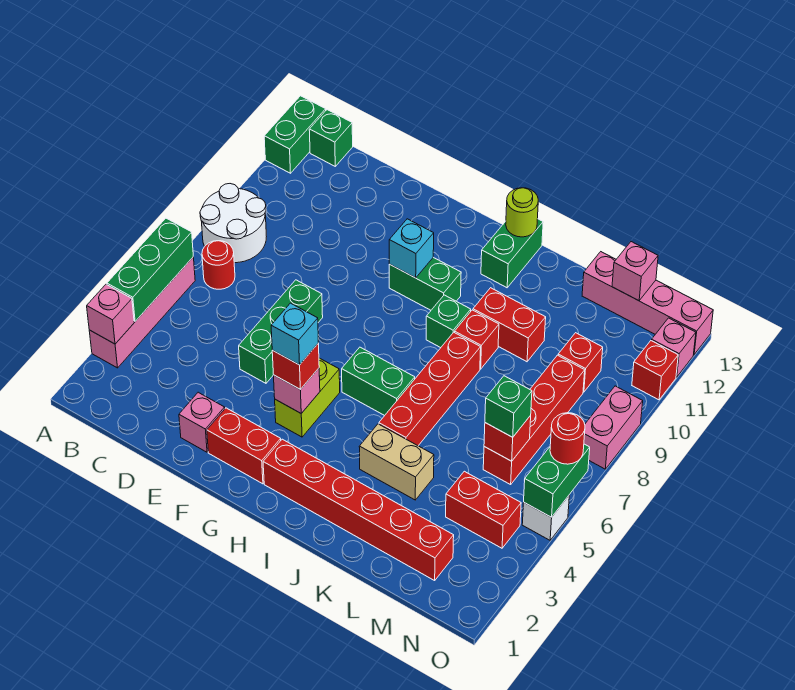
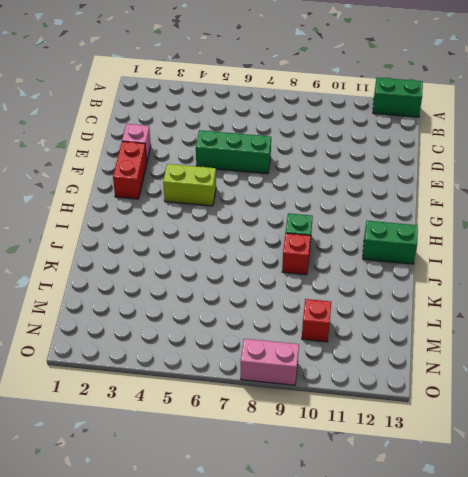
none -> pink 1x4 brick [89,257,195,368]
none -> white 2x2 round brick [200,184,266,263]
none -> red 1x1 round brick [202,241,235,289]
none -> green 1x1 brick [309,110,353,166]

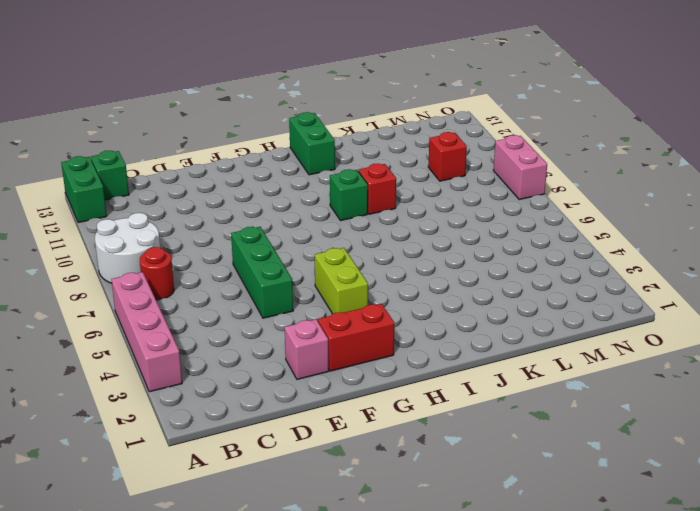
none -> green 1x2 brick [389,257,461,310]
none -> red 1x6 brick [263,439,454,581]
none -> green 1x2 brick [342,347,415,416]
none -> tan 1x2 brick [359,424,434,500]

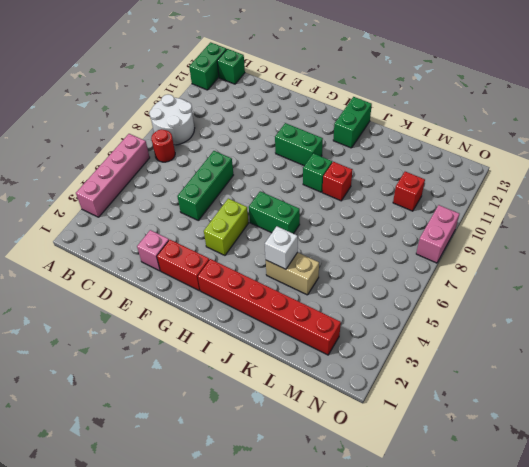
white 1x1 brick [265,226,298,269] -> white 1x1 brick moved to [522,496,569,540]
none -> red 1x4 brick [379,332,481,446]
none -> red 1x2 brick [473,288,546,362]
none -> pink 1x4 brick [582,252,713,354]
none -> red 1x2 brick [446,471,521,548]

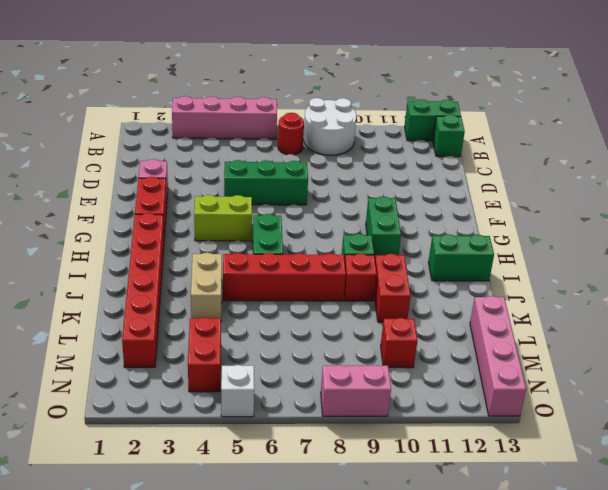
none -> red 1x4 brick [483,355,585,485]
none -> red 1x1 brick [632,341,678,400]
none -> pink 1x1 brick [652,318,696,377]
none -> pink 1x1 brick [87,284,134,344]

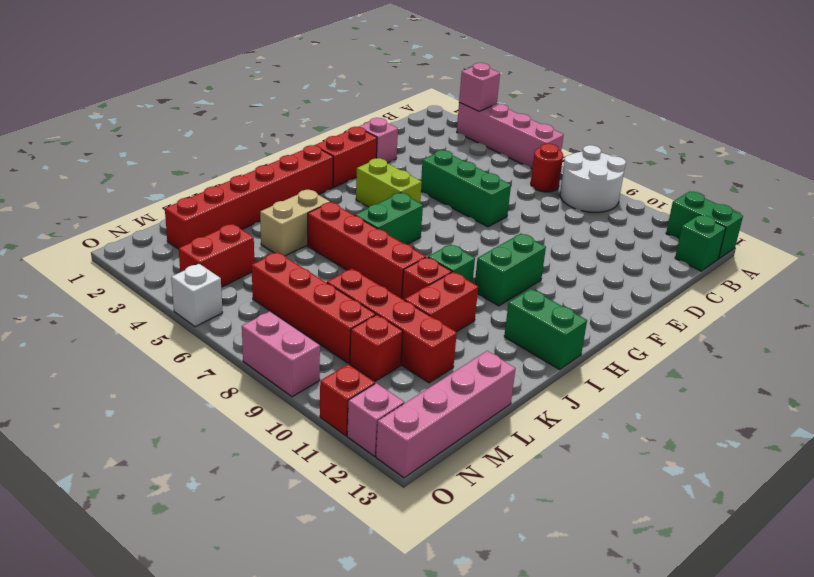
red 1x4 brick [327,269,457,383] -> none
none -> green 1x3 brick [107,218,193,321]
none -> pink 1x1 brick [274,368,320,413]
none -> cyan 1x1 brick [389,219,434,278]
none -> lime 1x1 round brick [506,188,538,237]

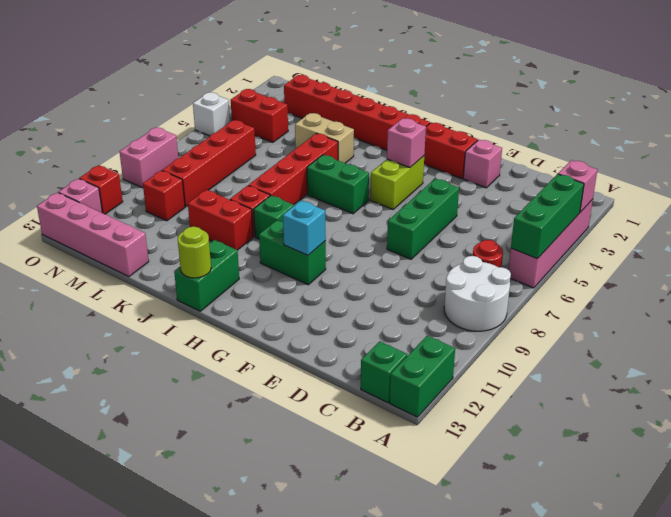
none -> red 1x1 brick [484,416,531,461]
none -> pink 1x1 brick [612,242,658,301]
none -> green 1x2 brick [524,444,590,517]
none -> red 1x1 brick [272,343,319,389]

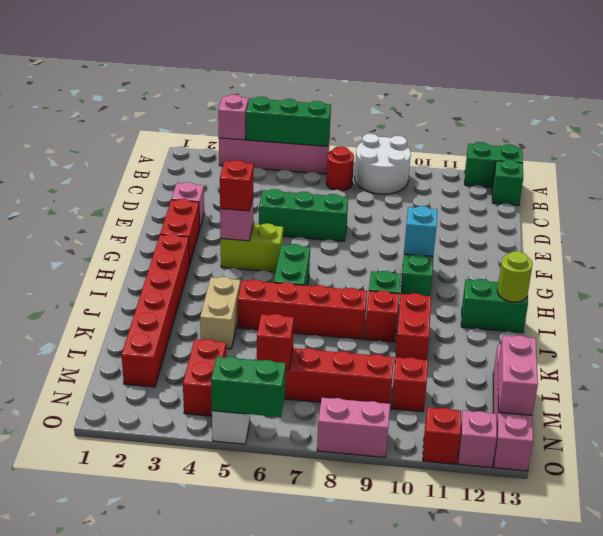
pink 1x2 brick [498,335,538,415] -> pink 1x1 brick [612,242,658,301]
none -> green 1x1 brick [485,376,532,437]
none -> red 1x1 round brick [550,413,585,464]
none -> cyan 1x1 brick [271,303,318,365]

